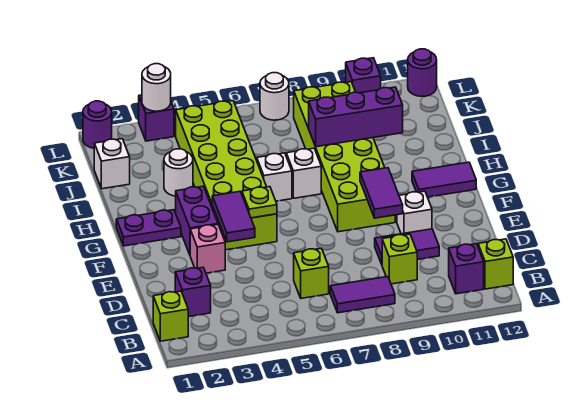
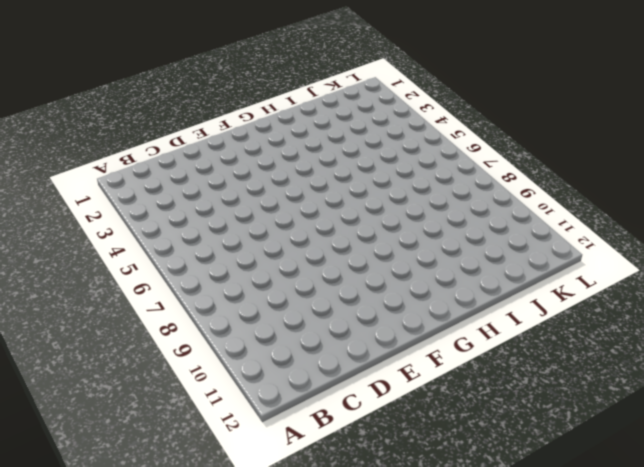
none -> lime 1x1 brick [153,291,188,341]
none -> purple 1x2 tile [330,277,395,313]
none -> purple 1x1 brick [449,244,484,294]

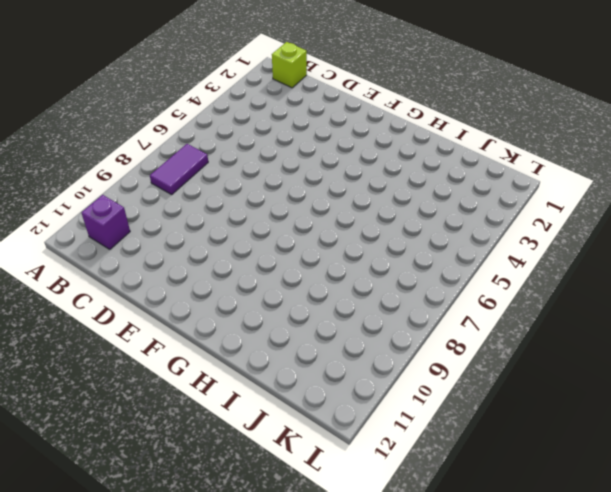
none -> lime 1x1 brick [478,239,513,289]
none -> purple 1x1 brick [175,267,211,317]
none -> lime 1x1 brick [294,248,329,298]

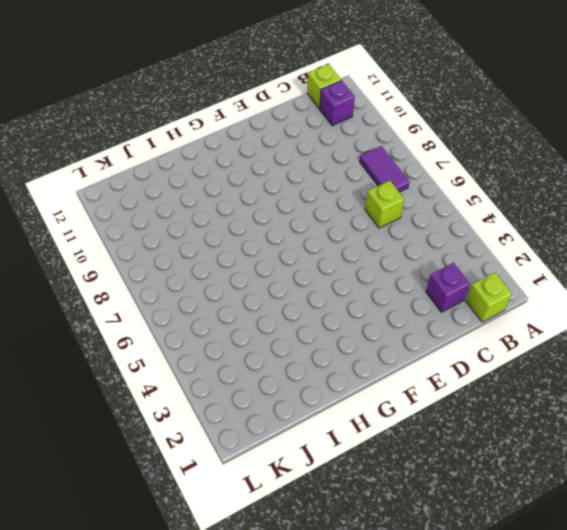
none -> lime 1x1 brick [382,234,417,284]
none -> purple 1x2 tile [375,229,439,264]
none -> pink 1x1 brick [190,225,225,273]

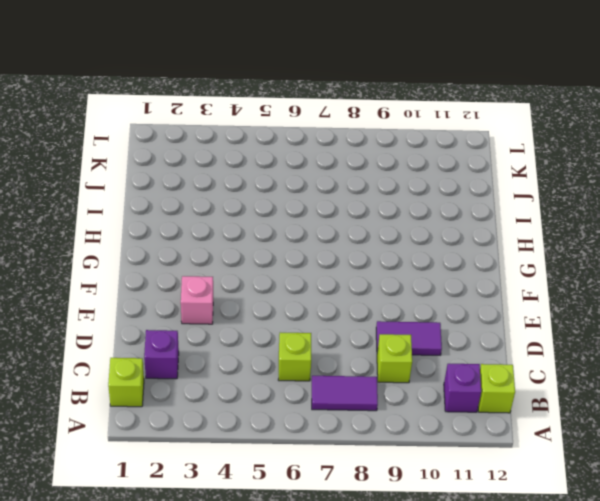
none -> white 1x1 brick [397,191,432,234]
none -> purple 1x2 brick [176,186,218,255]
none -> lime 2x6 brick [176,101,277,250]

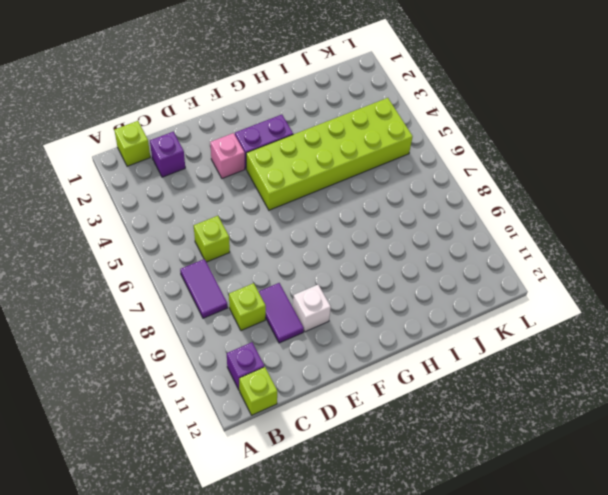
none -> lime 2x6 brick [294,82,395,232]
none -> purple 1x2 plate [116,210,181,246]
none -> purple 1x2 tile [412,162,476,197]

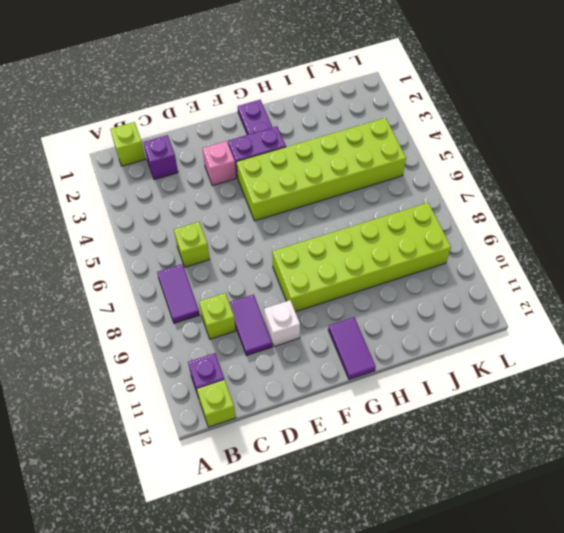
none -> white 1x1 brick [257,153,292,201]
none -> white 1x1 brick [286,148,321,198]
none -> white 1x1 round brick [164,149,193,196]

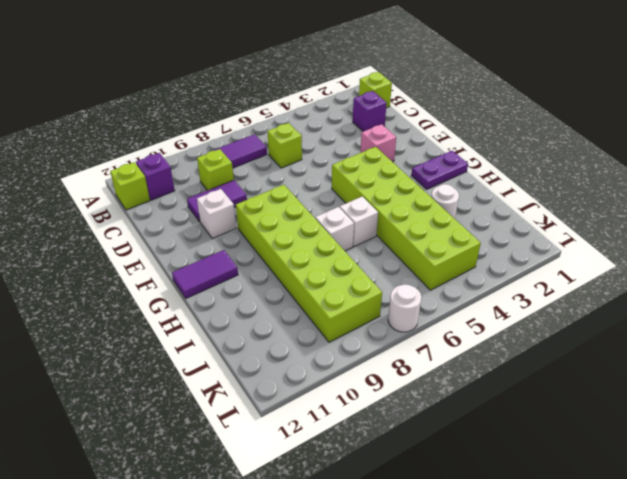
none -> purple 1x2 brick [176,186,218,255]
none -> white 1x1 brick [94,139,130,189]
none -> purple 1x1 round brick [83,101,112,148]

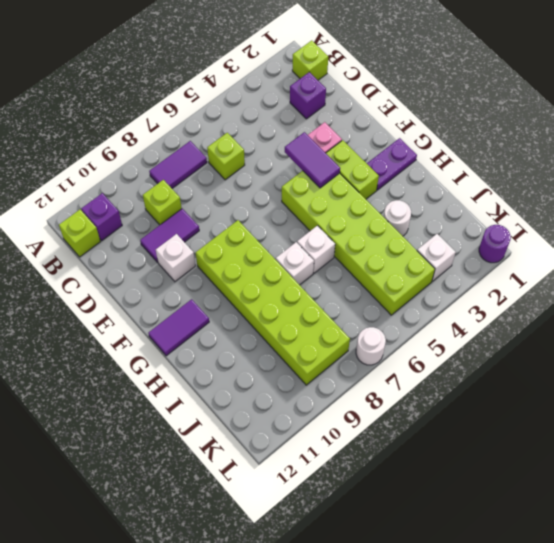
lime 1x2 brick [326,140,379,199] -> purple 1x2 brick [176,186,218,255]
white 1x1 brick [417,234,456,281] -> white 1x1 brick moved to [94,139,130,189]
none -> purple 1x1 brick [139,95,174,141]
none -> purple 1x1 brick [346,58,381,93]
none -> purple 1x1 round brick [408,49,437,96]

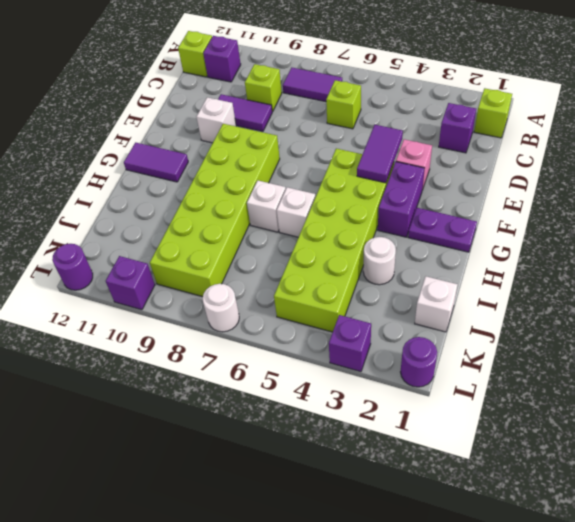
none -> purple 1x2 tile [360,168,403,218]
none -> lime 1x1 plate [242,187,277,218]
none -> purple 1x3 brick [309,87,403,147]

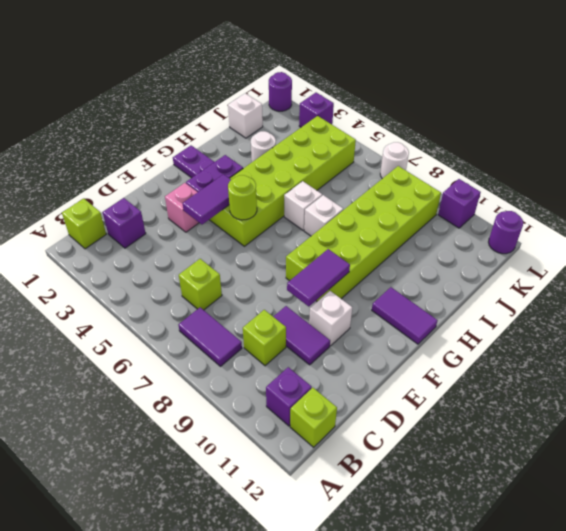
lime 1x1 round brick [228,175,257,220] -> lime 1x1 plate [242,187,277,218]
none -> purple 1x3 brick [309,87,403,147]
none -> white 1x1 round brick [142,64,171,111]

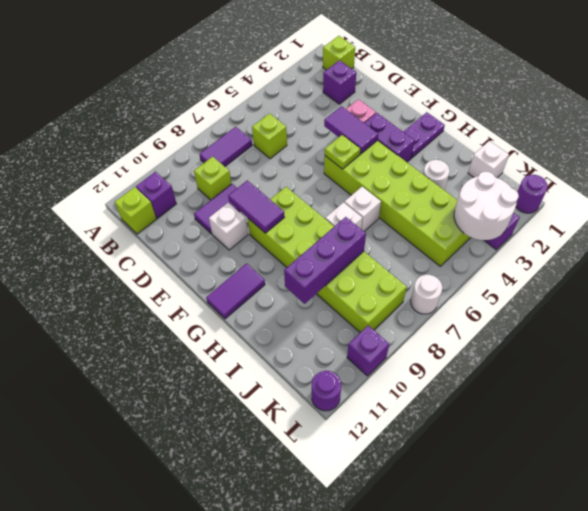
white 2x2 round brick [454,172,519,240] -> white 1x1 round brick [142,64,171,111]

